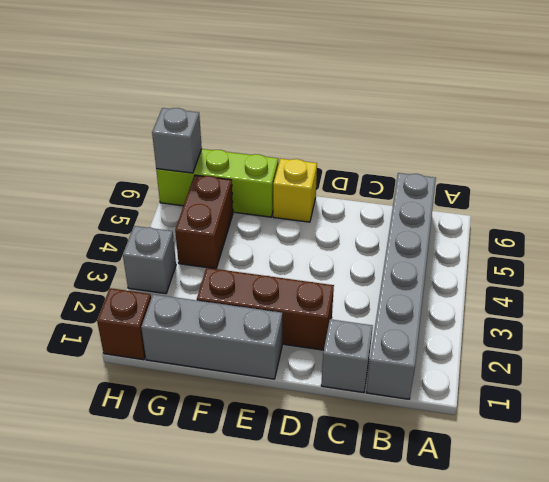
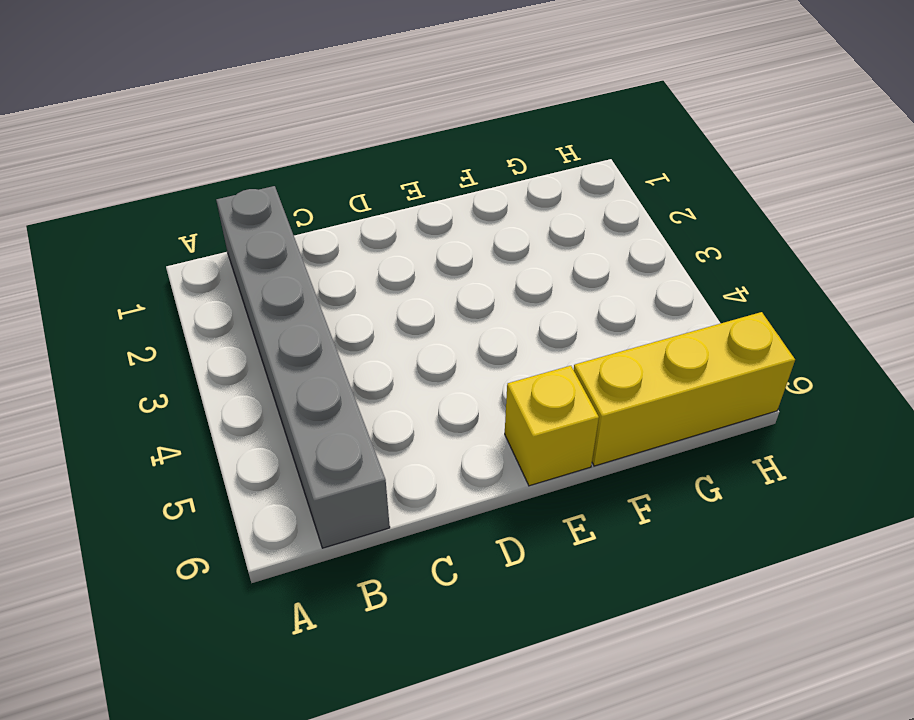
yellow 1x3 brick [574,312,795,466] -> lime 1x3 brick [156,149,278,217]
none -> grey 1x1 brick [321,319,373,393]
none -> brown 1x3 brick [197,268,334,350]

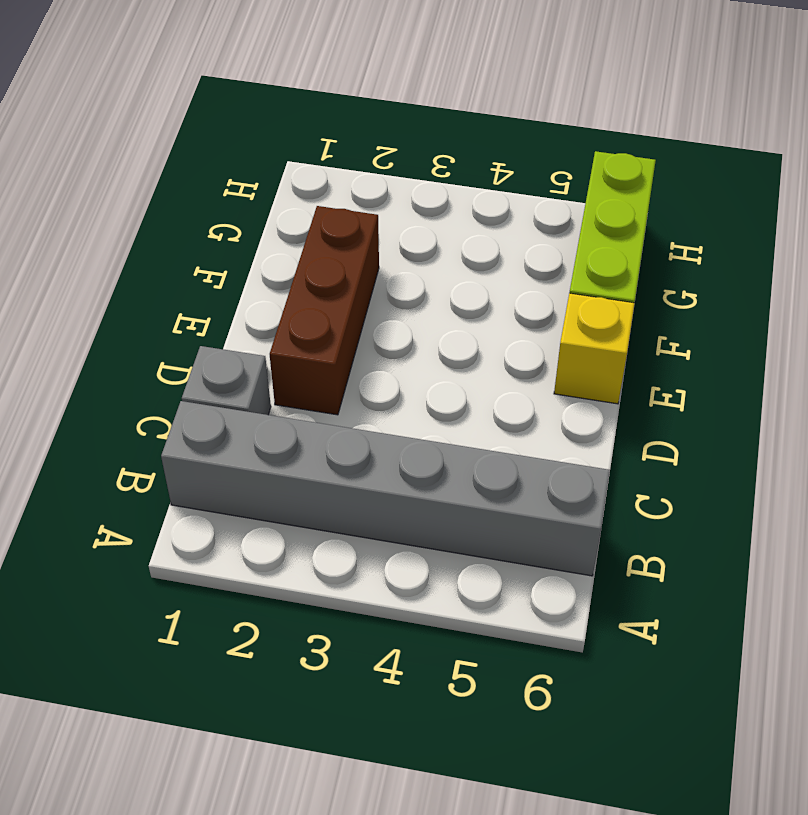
none -> grey 1x3 brick [141,294,282,379]
none -> brown 1x2 brick [175,175,233,269]

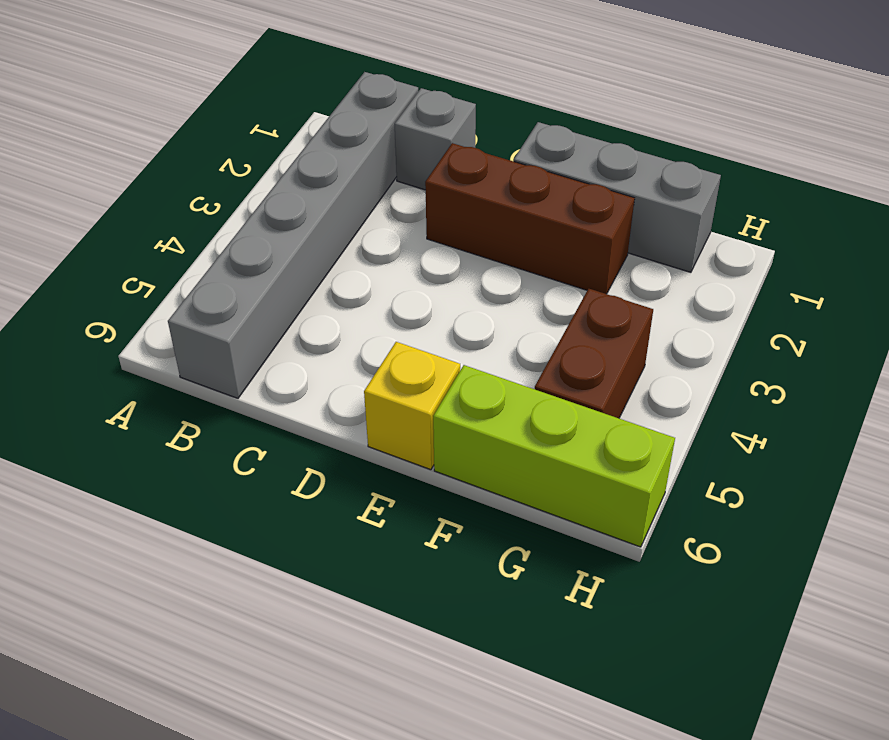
none -> brown 1x1 brick [97,288,151,360]
none -> grey 1x1 brick [123,226,176,294]

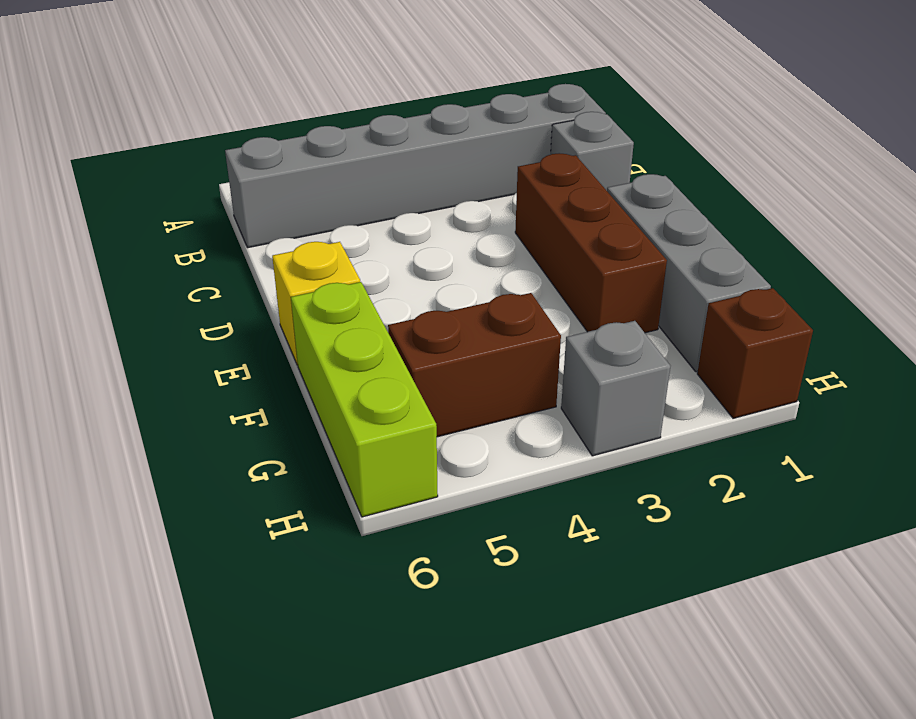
none -> grey 1x1 brick [152,108,202,173]

